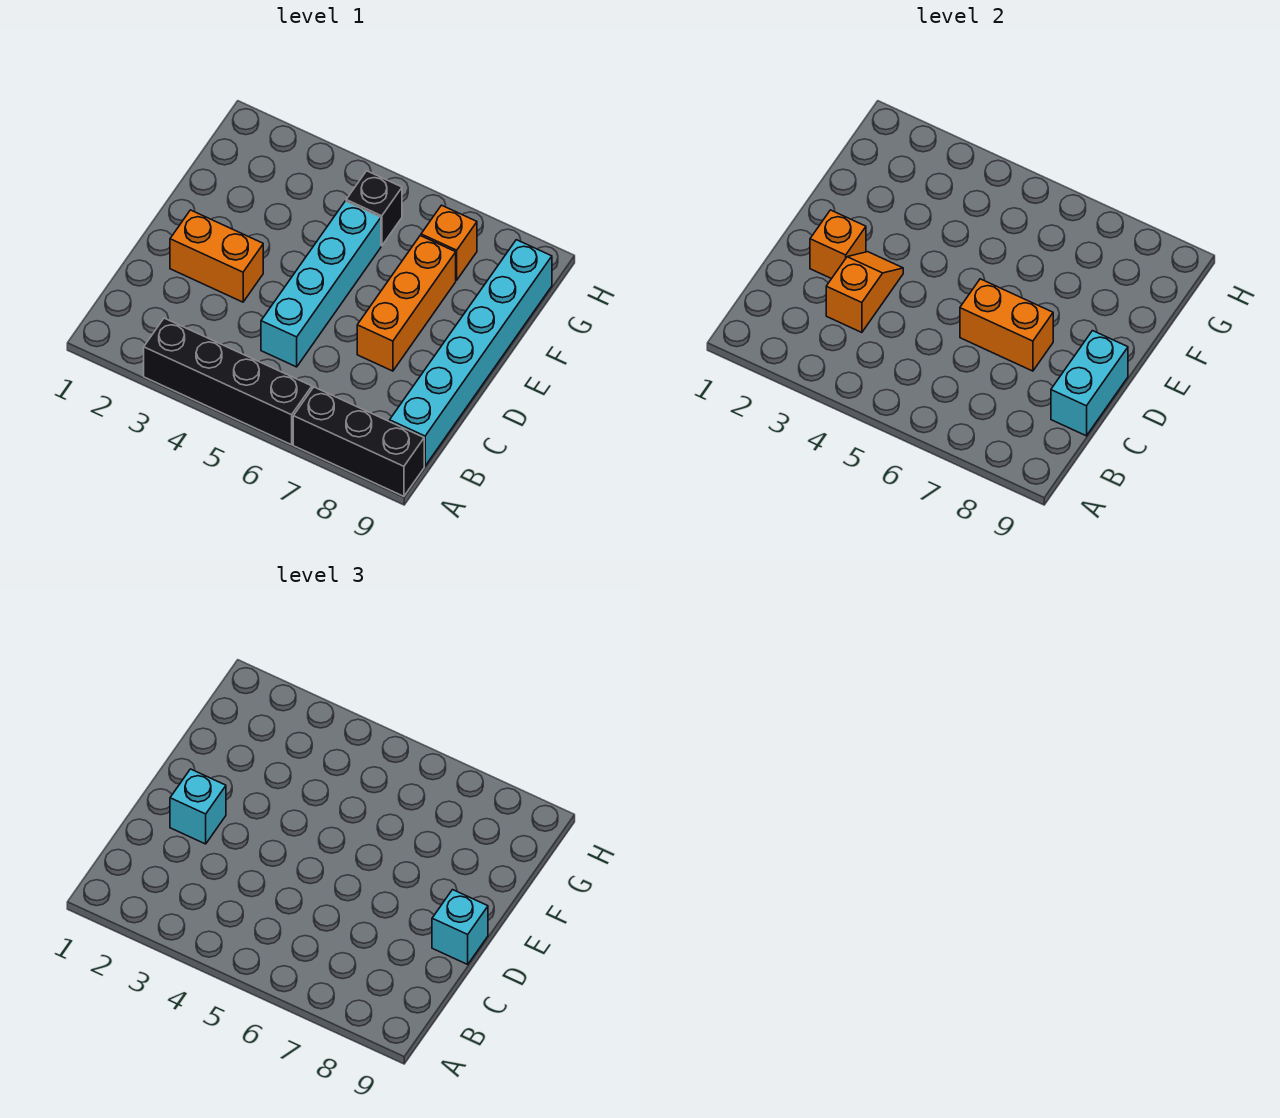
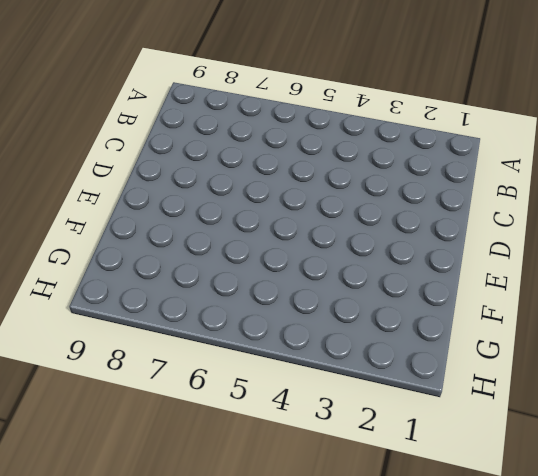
none -> black 1x4 brick [144,318,312,445]
none -> black 1x3 brick [293,387,424,496]
none -> cyan 1x6 brick [390,240,552,466]

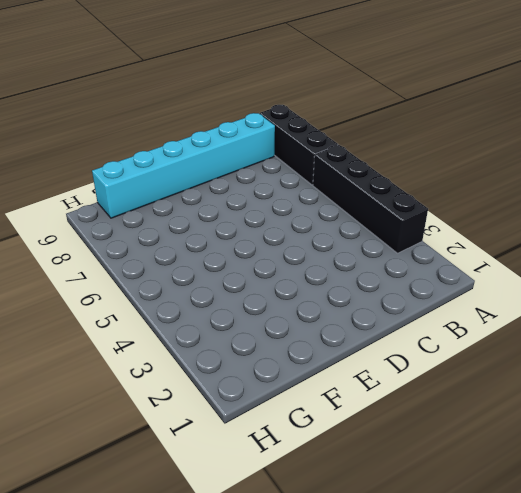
none -> cyan 1x4 brick [261,201,381,367]
none -> orange 1x2 brick [170,210,263,302]
none -> orange 1x3 brick [357,236,456,371]

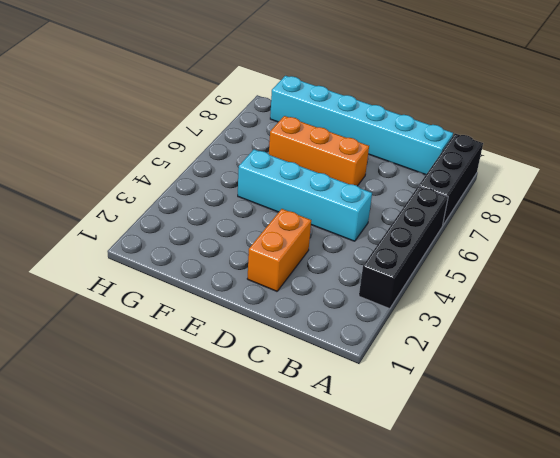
none -> black 1x1 brick [346,171,402,246]
none -> orange 1x1 brick [421,205,477,280]
none -> orange 1x2 slope [826,252,903,333]

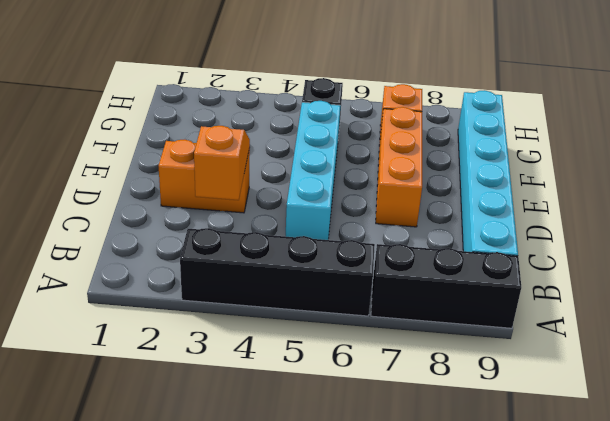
none -> cyan 1x2 brick [1051,331,1128,436]
none -> orange 1x1 brick [810,210,866,279]
none -> orange 1x2 brick [960,279,1053,371]

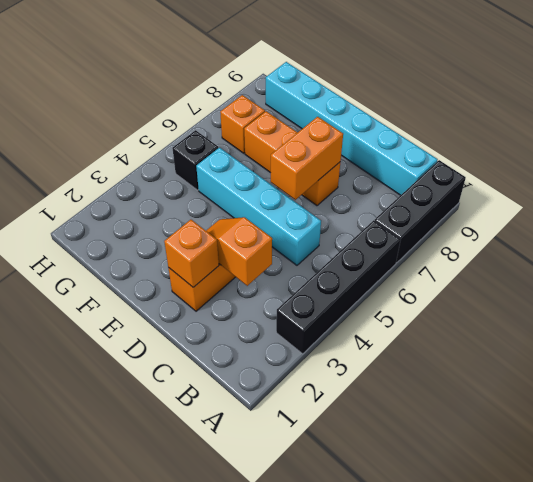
none -> cyan 1x2 brick [1051,331,1128,436]
none -> cyan 1x1 brick [170,769,226,844]
none -> cyan 1x1 brick [432,890,488,964]

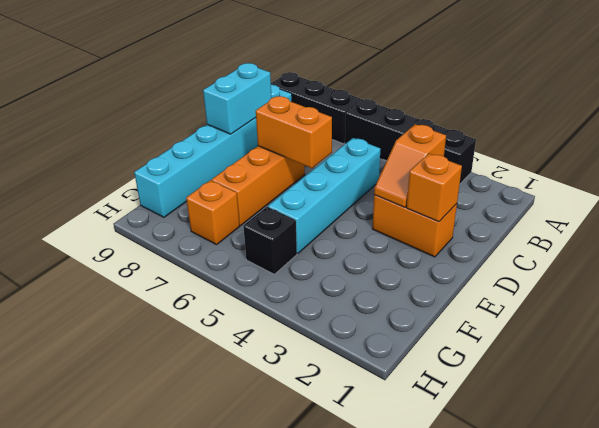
none -> cyan 1x1 brick [170,769,226,844]
none -> cyan 1x1 brick [432,890,488,964]

